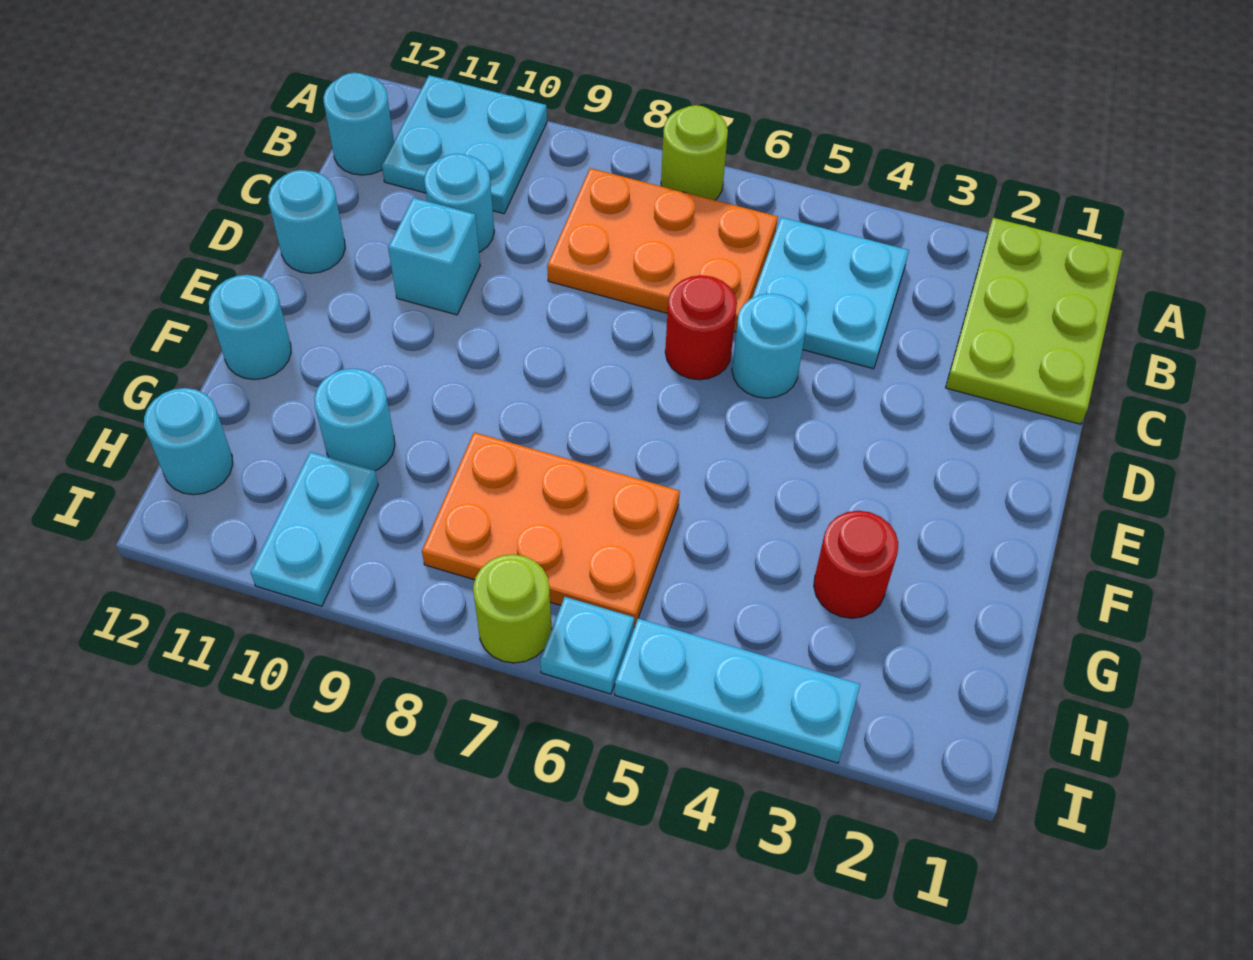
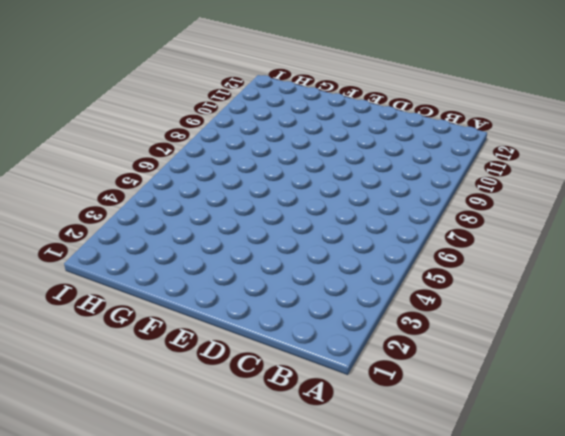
none -> lime 2x3 plate [946,218,1123,424]
none -> lime 1x1 round brick [661,105,728,200]
none -> cyan 2x2 plate [382,75,547,214]

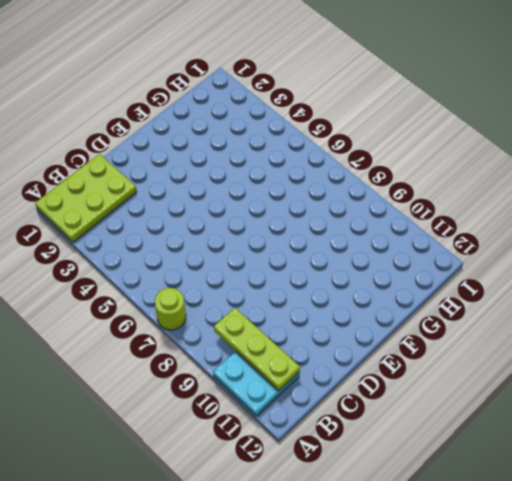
lime 1x3 plate [214,308,300,391] -> none
none -> cyan 2x2 plate [752,217,909,369]
none -> orange 2x3 plate [547,168,778,332]
none -> cyan 1x1 round brick [323,73,394,175]

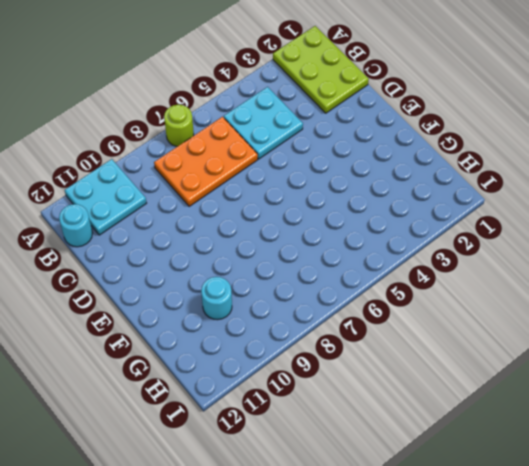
none -> cyan 1x1 round brick [424,154,494,252]
none -> cyan 1x1 round brick [732,294,807,398]
none -> red 1x1 round brick [665,275,737,380]

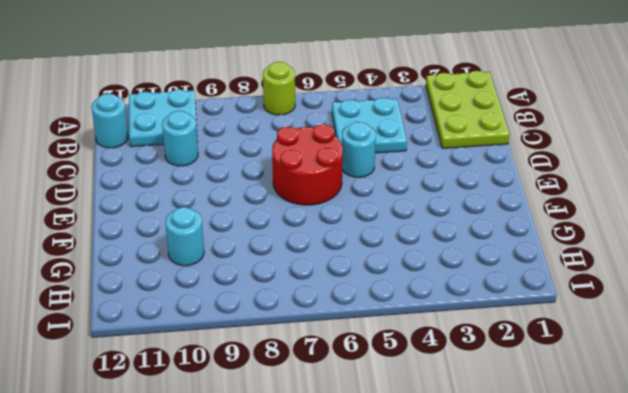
red 2x2 round brick [272,124,343,205] -> red 1x1 round brick [665,275,737,380]
none -> orange 2x3 plate [547,168,778,332]
none -> cyan 1x1 brick [388,198,480,315]
none -> cyan 1x1 round brick [268,170,345,273]

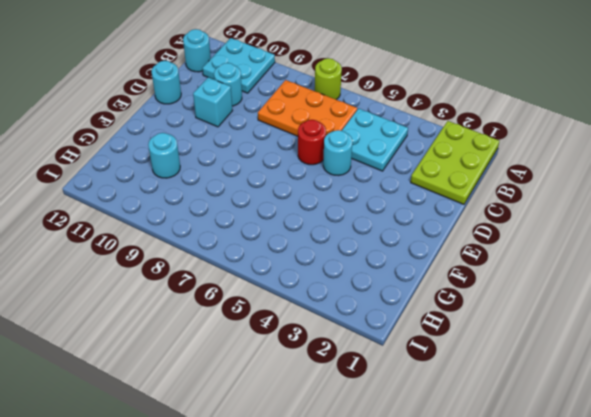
none -> cyan 1x1 round brick [209,275,291,380]
none -> red 1x1 round brick [814,511,898,618]
none -> orange 2x3 plate [422,432,680,627]

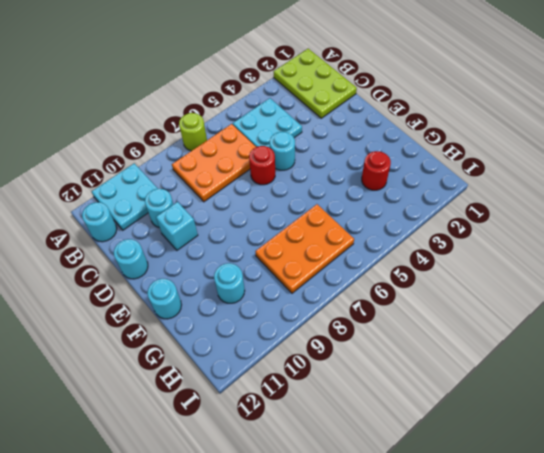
none -> cyan 1x2 plate [251,452,378,606]
none -> cyan 1x1 round brick [144,388,233,495]
none -> cyan 1x3 plate [615,619,860,763]

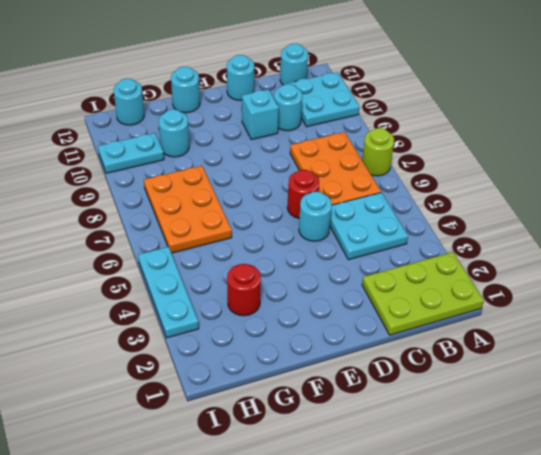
none -> cyan 1x1 plate [540,597,634,694]
none -> lime 1x1 round brick [473,554,552,663]

